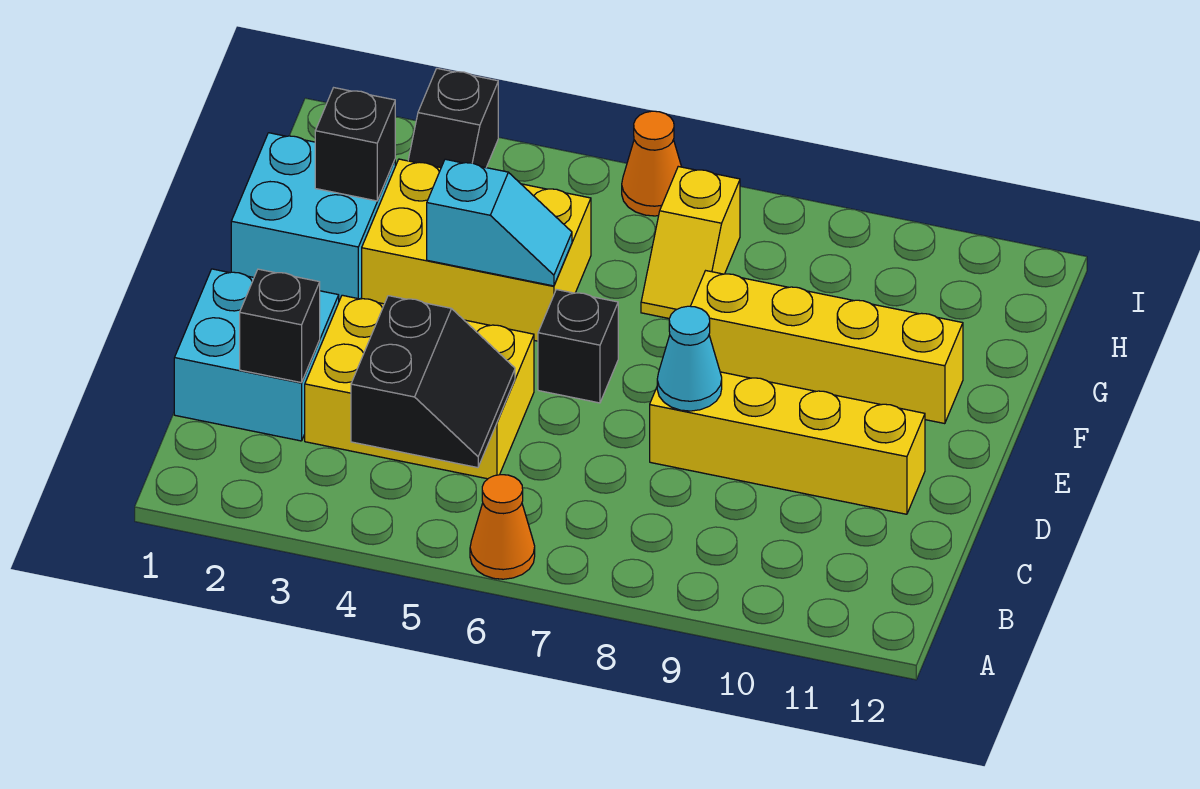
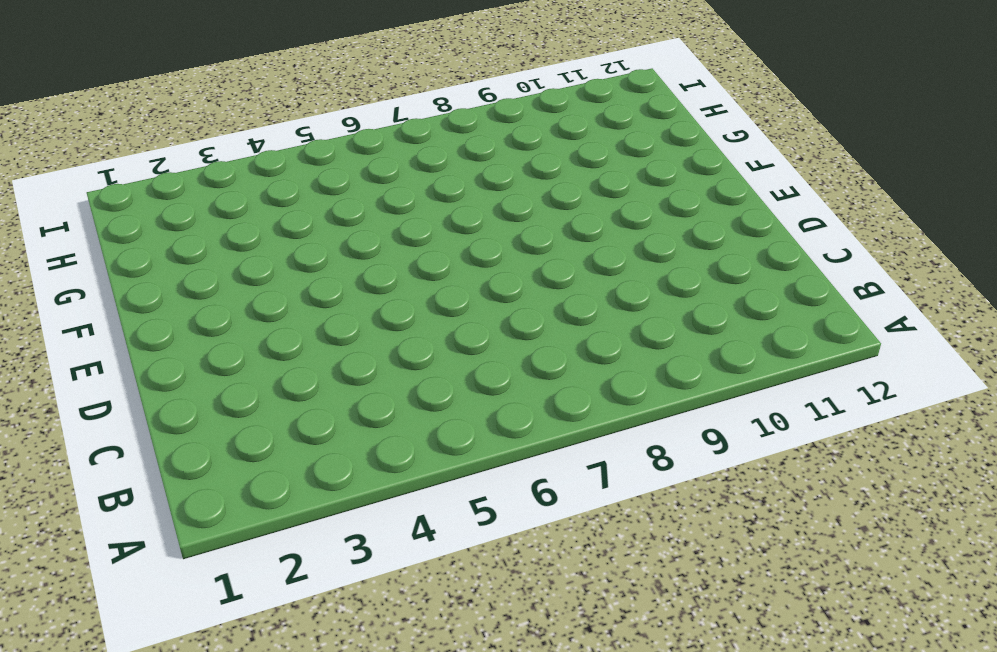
none -> orange 1x1 cone [470,475,535,579]
none -> cyan 2x2 brick [174,269,339,441]
none -> yellow 2x3 brick [305,295,534,479]

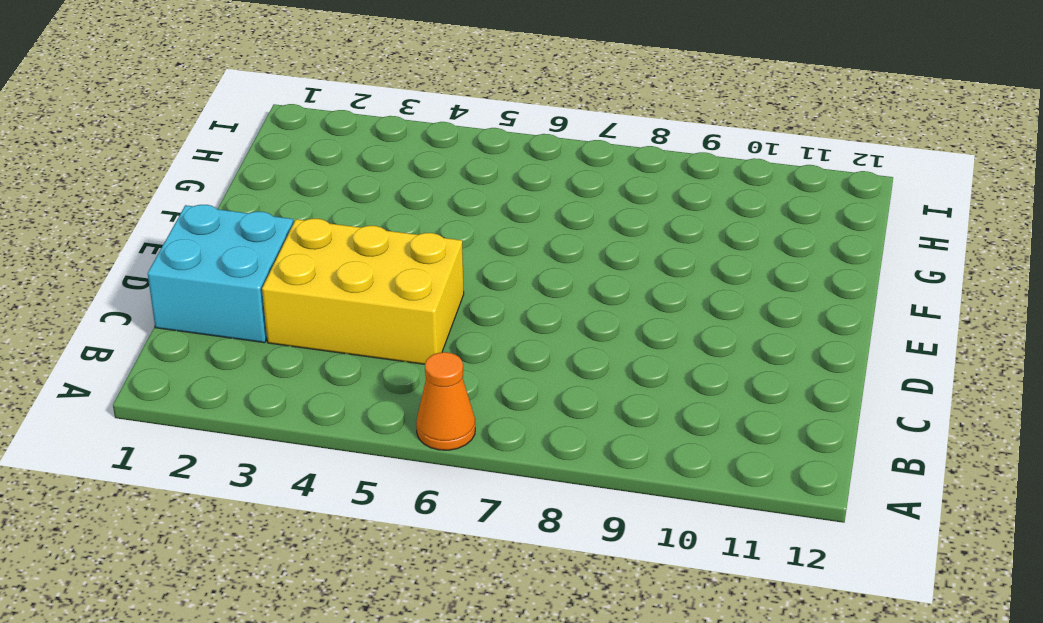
none -> yellow 1x4 brick [650,372,925,514]
none -> black 1x1 brick [538,290,618,403]
none -> cyan 2x2 brick [231,133,395,301]

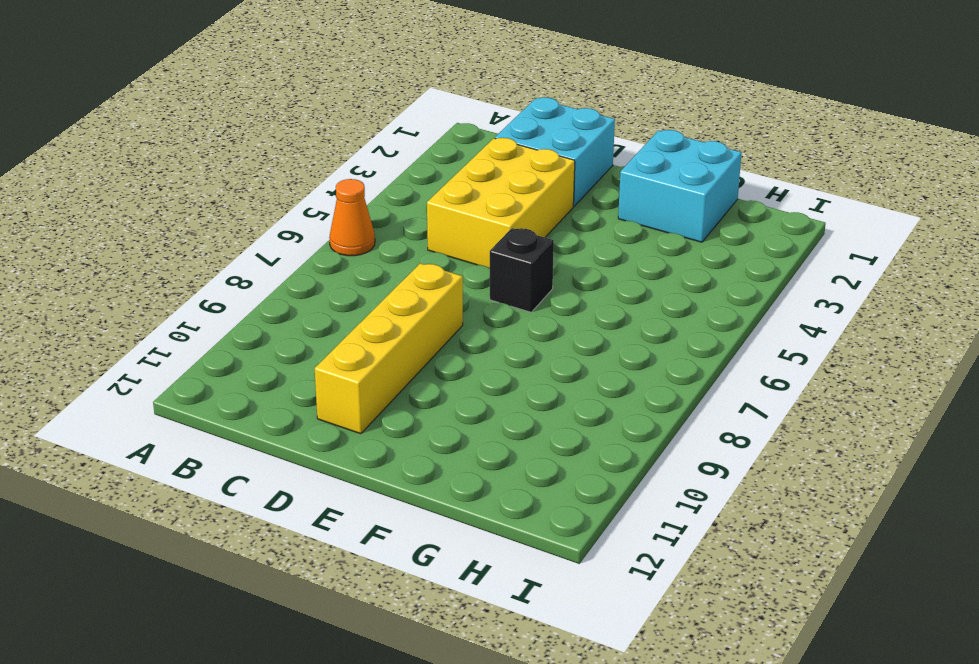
none -> yellow 2x3 brick [362,159,591,341]
none -> yellow 1x4 brick [691,271,963,424]
none -> yellow 1x2 slope [641,167,740,318]

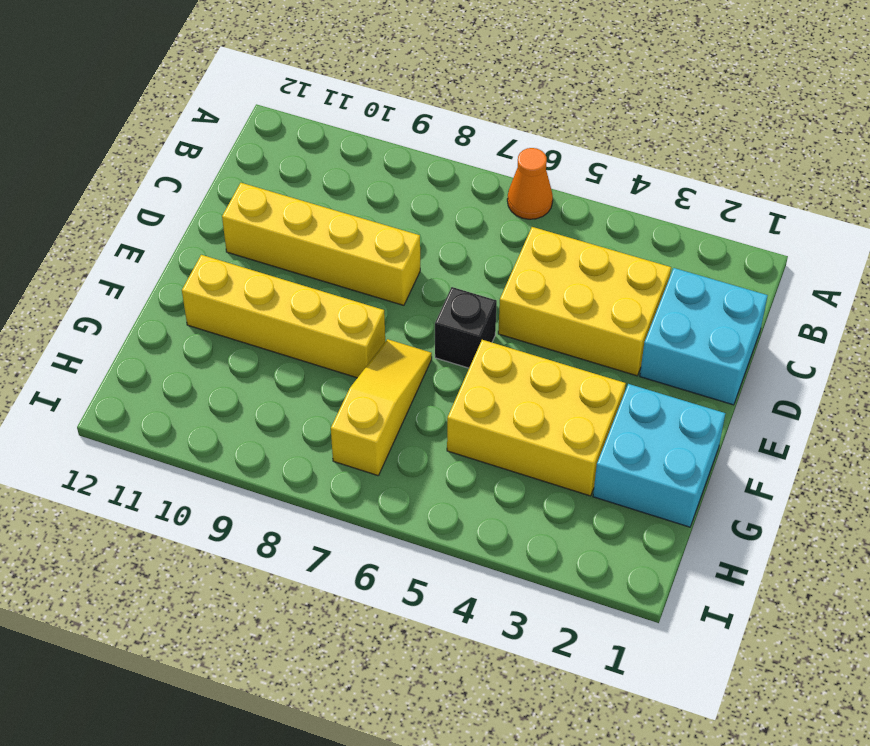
yellow 1x3 slope [331,339,432,476] -> yellow 1x2 slope [641,167,740,318]
none -> black 1x2 slope [408,68,498,168]
none -> orange 1x1 cone [622,111,681,216]
none -> black 2x2 slope [351,296,515,468]

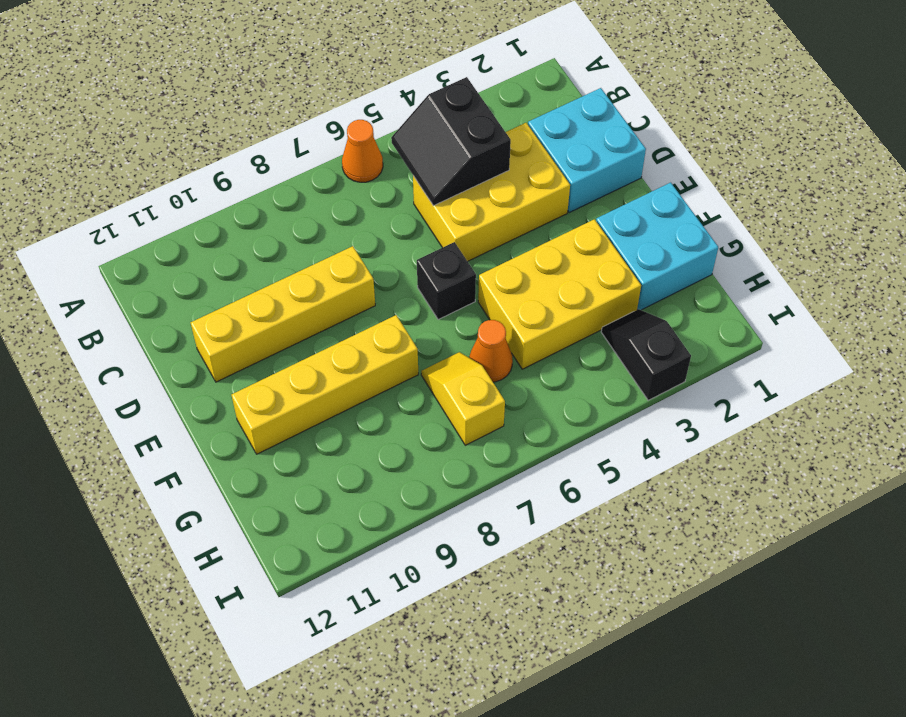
orange 1x1 cone [469,320,513,382] -> orange 1x1 cone moved to [622,111,681,216]
none -> black 1x1 brick [240,269,320,383]
none -> cyan 1x1 cone [657,306,722,411]
none -> cyan 1x2 slope [427,159,572,286]

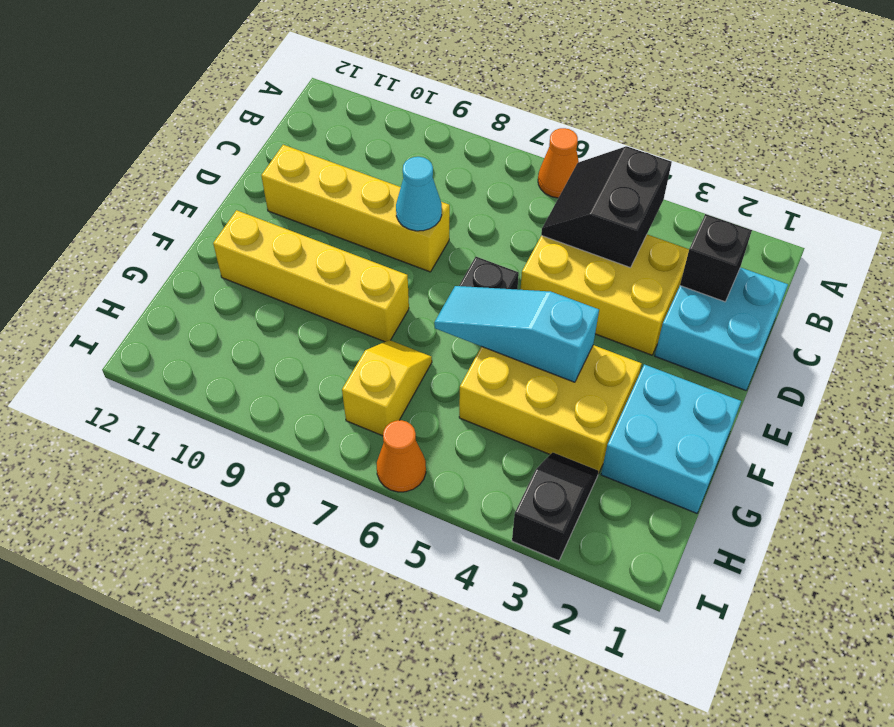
cyan 1x3 slope [434,286,599,382] -> cyan 1x2 slope [427,159,572,286]
none -> black 1x1 brick [315,88,395,201]

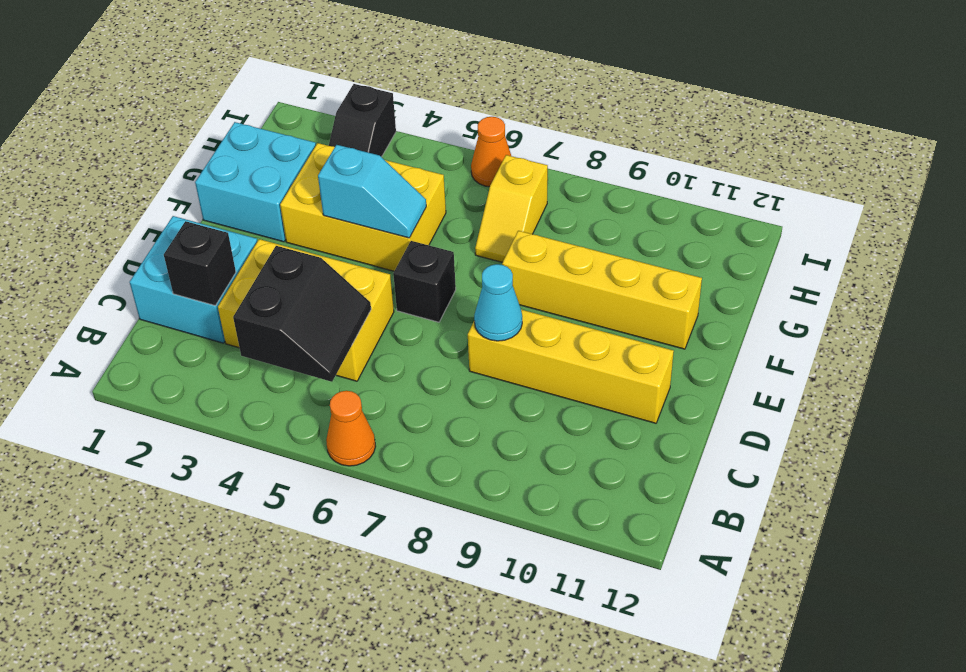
none -> black 1x1 brick [315,88,395,201]

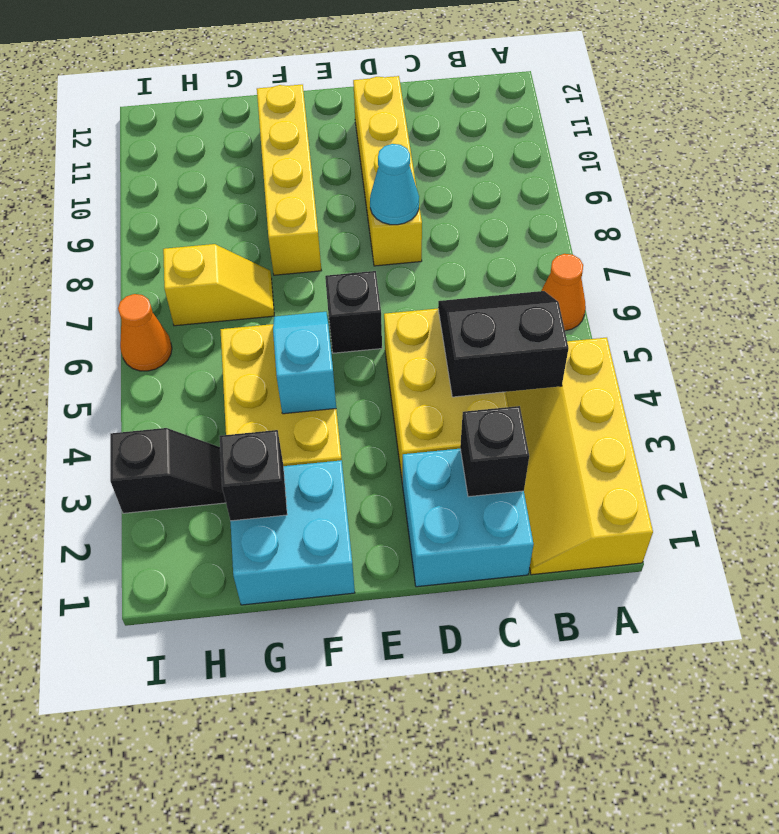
yellow 2x4 slope [506,338,653,575] -> none

